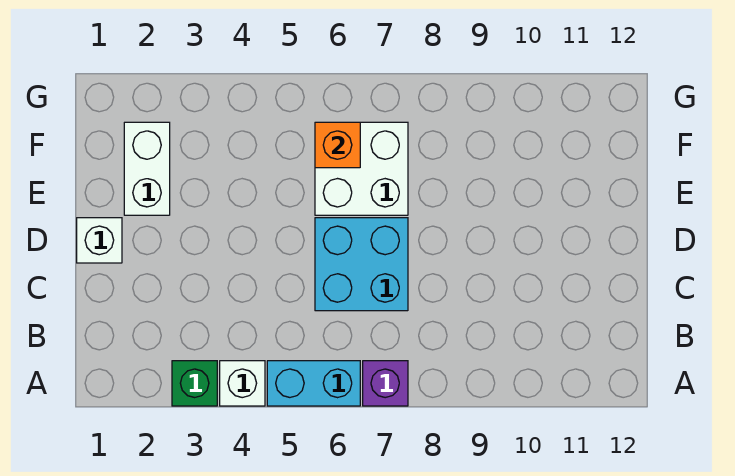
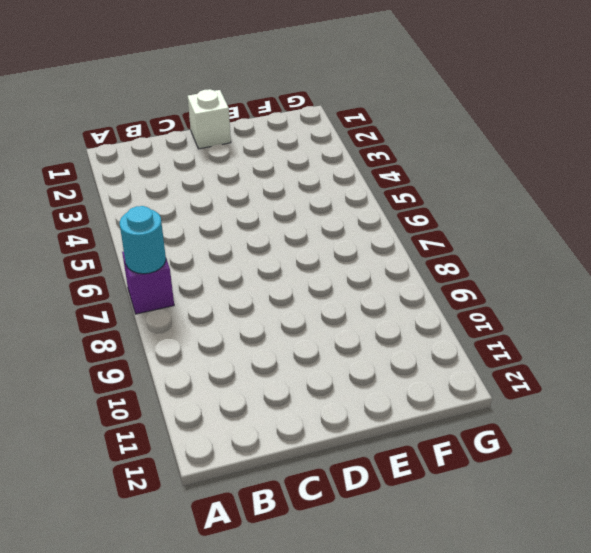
cyan 1x1 round brick [120,206,166,274] -> none
none -> green 1x1 brick [172,361,217,406]
none -> white 1x1 brick [220,361,265,406]

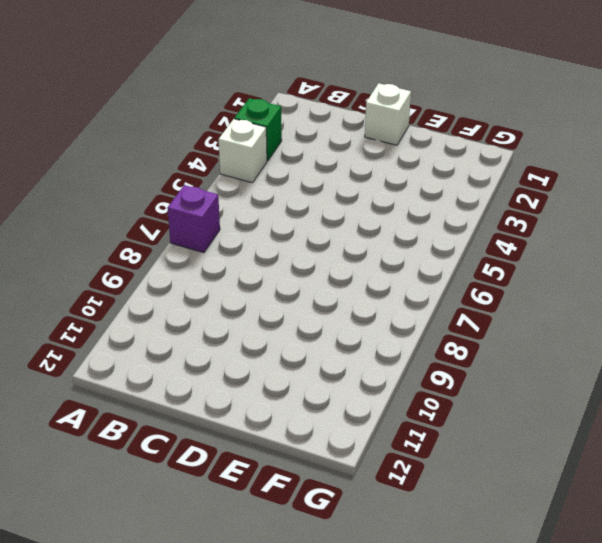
none -> cyan 1x2 brick [267,361,360,406]
none -> cyan 2x2 brick [315,218,408,311]

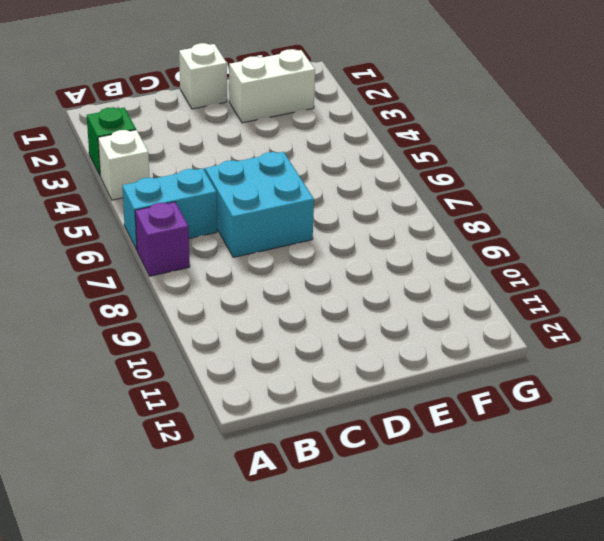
cyan 1x2 brick [122,168,217,250] -> cyan 1x2 brick turned to [267,361,360,406]
none -> white 2x2 brick [315,122,408,215]
none -> orange 1x1 brick [315,122,360,168]

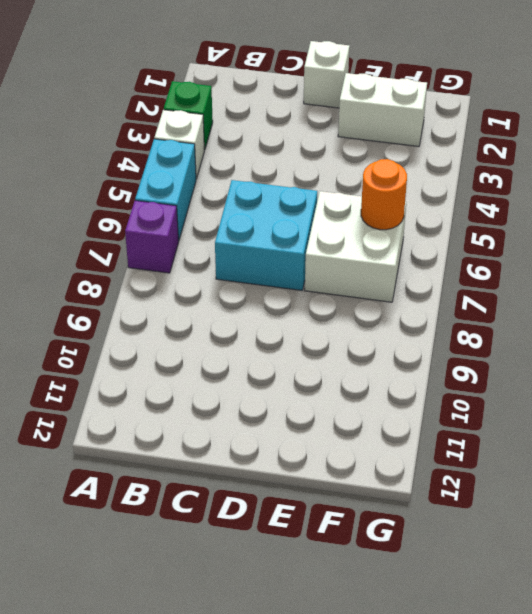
orange 1x1 round brick [361,159,407,230] -> orange 1x1 brick [315,122,360,168]

